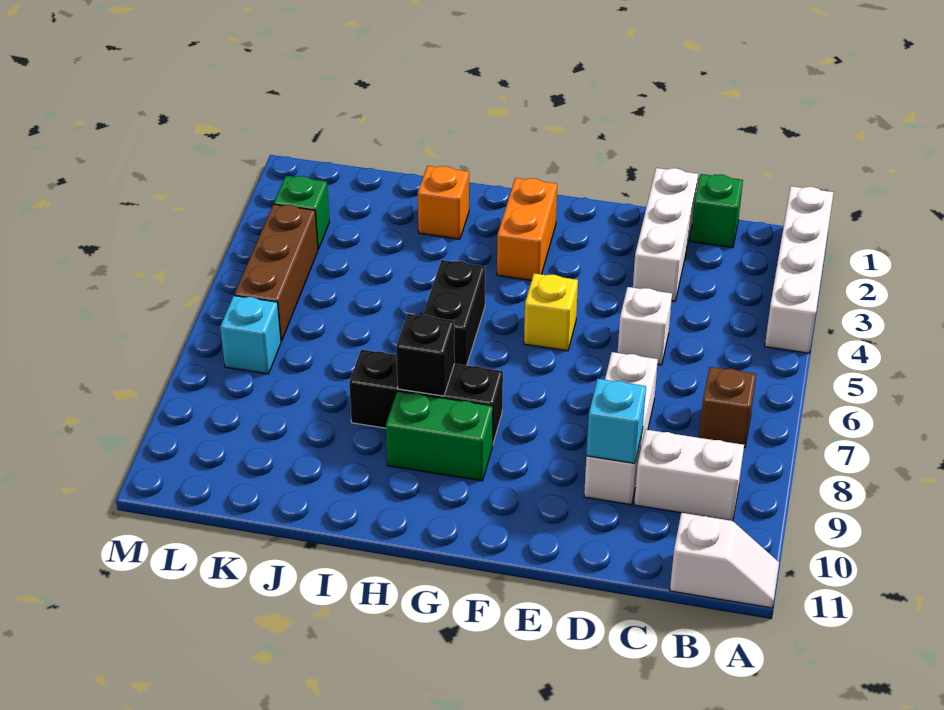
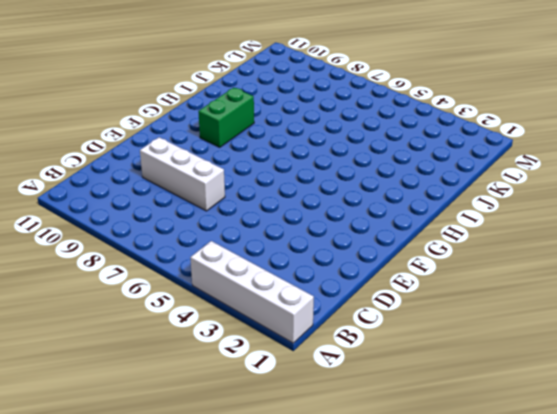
none -> white 1x2 slope [670,513,779,608]
none -> brown 1x1 brick [699,367,756,448]
none -> white 1x2 brick [634,429,744,521]

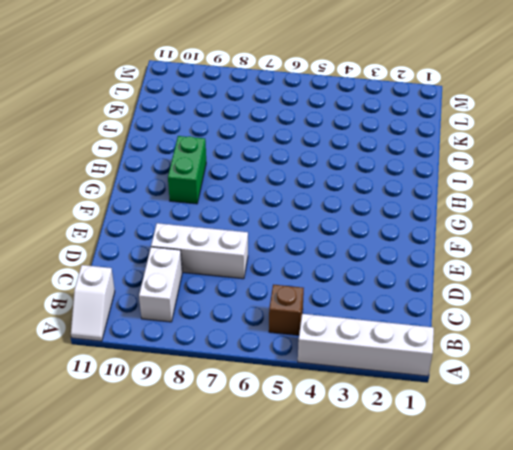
brown 1x1 brick [269,285,304,335] -> brown 1x1 brick moved to [699,367,756,448]
none -> green 1x1 brick [691,174,743,248]
none -> white 1x3 brick [633,168,698,301]
none -> white 1x1 brick [618,287,672,365]

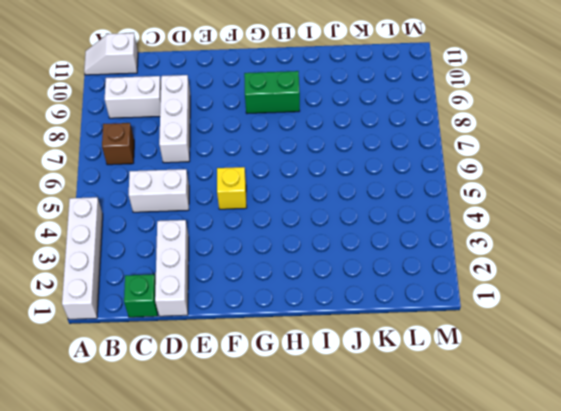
white 1x2 brick [129,169,189,212] -> white 1x1 brick [618,287,672,365]
none -> orange 1x2 brick [497,178,557,280]
none -> black 1x3 brick [349,350,503,443]
none -> black 1x2 brick [423,260,485,365]

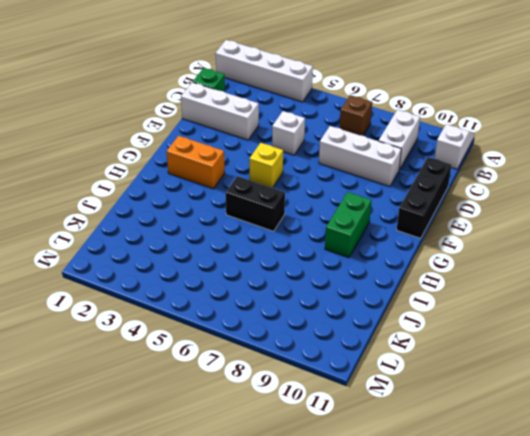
black 1x3 brick [397,157,451,238] -> black 1x3 brick moved to [349,350,503,443]
none -> orange 1x1 brick [418,166,469,239]
none -> green 1x1 brick [274,176,330,249]
none -> brown 1x3 brick [234,204,318,341]

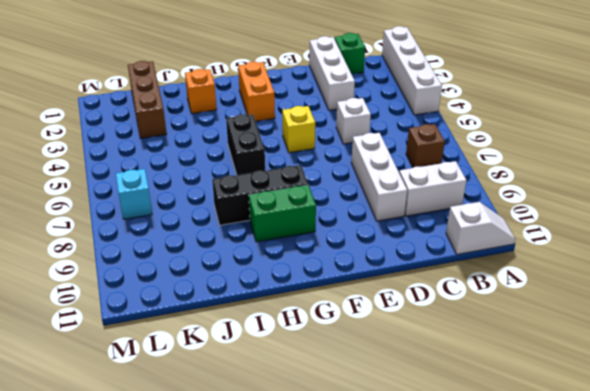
brown 1x3 brick [128,61,167,138] -> brown 1x3 brick moved to [234,204,318,341]
none -> green 1x1 brick [274,176,330,249]
none -> cyan 1x1 brick [586,379,646,463]
none -> black 1x1 brick [396,314,455,396]

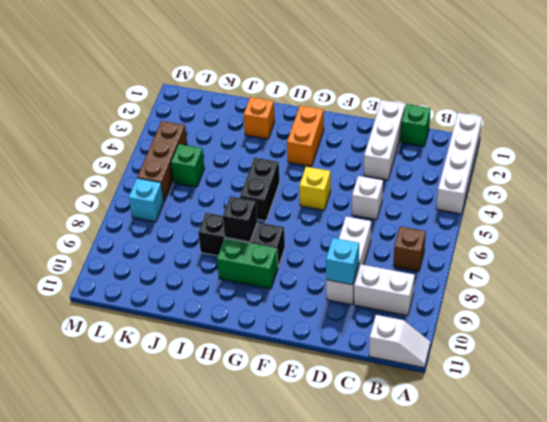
green 1x1 brick [171,144,205,187] -> green 1x1 brick moved to [274,176,330,249]

